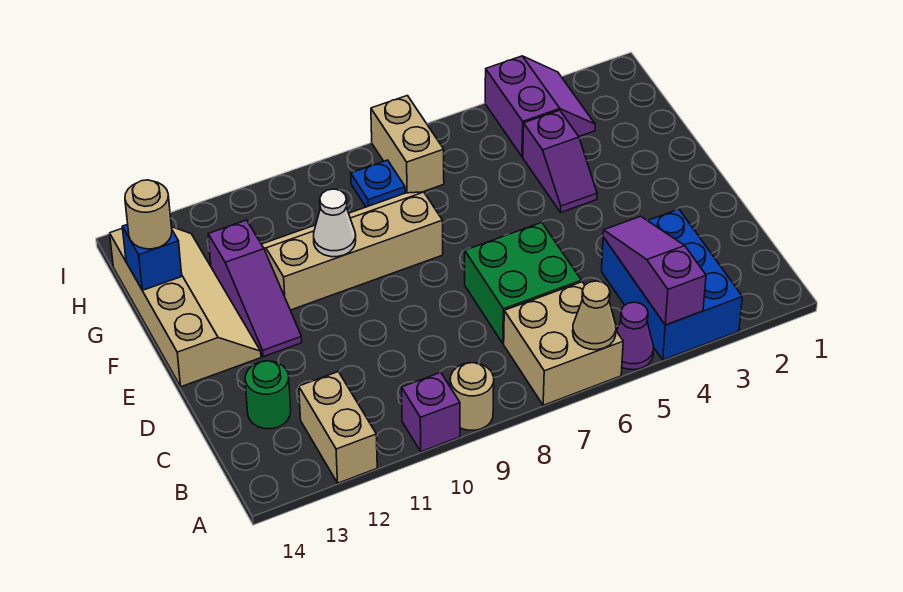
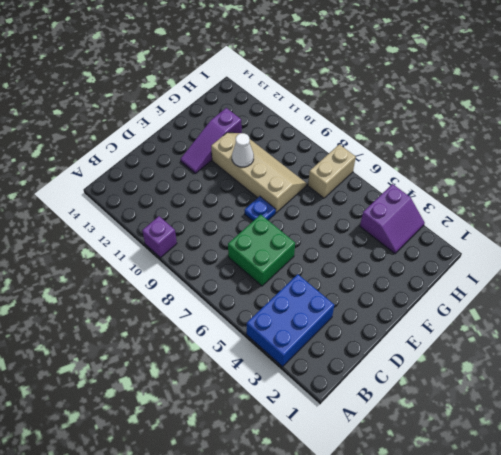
blue 1x1 plate [244,196,276,221] -> blue 1x1 plate moved to [351,160,405,207]
none -> purple 1x1 cone [617,302,653,370]
none -> tan 2x2 brick [504,282,623,405]
none -> tan 1x1 round brick [450,363,494,430]

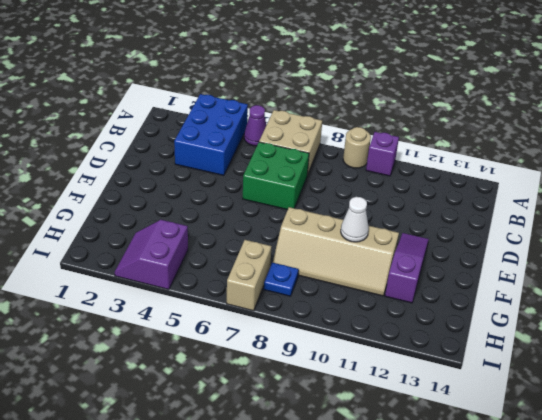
none -> tan 1x2 brick [299,372,377,483]
none -> green 1x1 round brick [245,361,291,429]
none -> tan 2x4 slope [110,227,261,387]

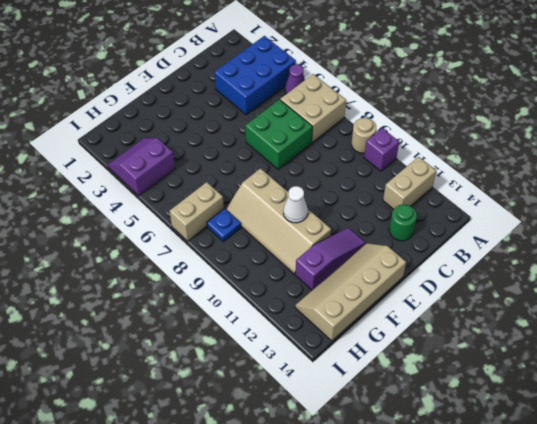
none -> purple 1x2 slope [523,110,597,212]
none -> purple 1x3 slope [603,216,706,325]
none -> tan 1x1 cone [573,281,616,350]

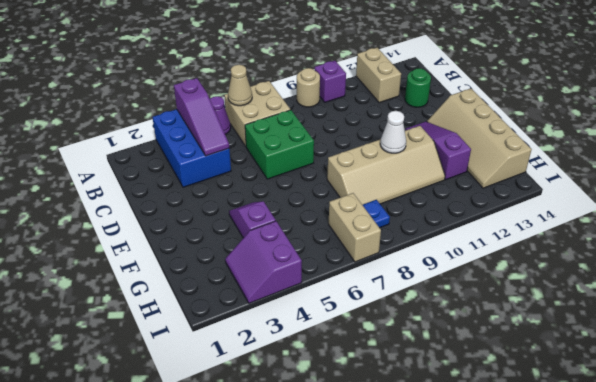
none -> blue 1x1 brick [122,224,182,290]
none -> tan 1x1 round brick [125,180,172,249]

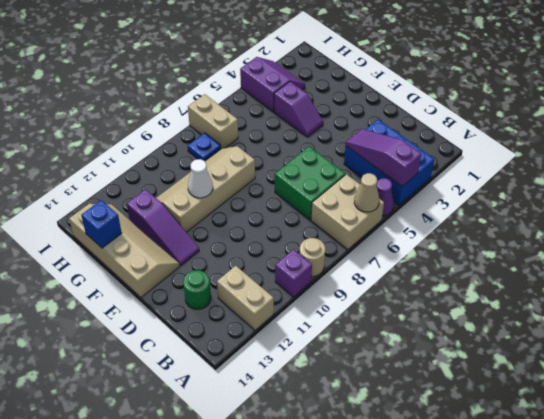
none -> tan 1x1 round brick [125,180,172,249]

